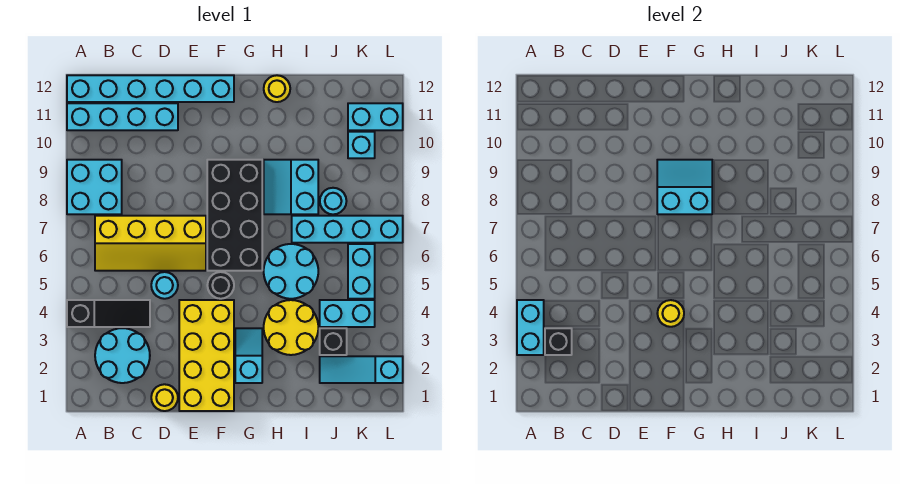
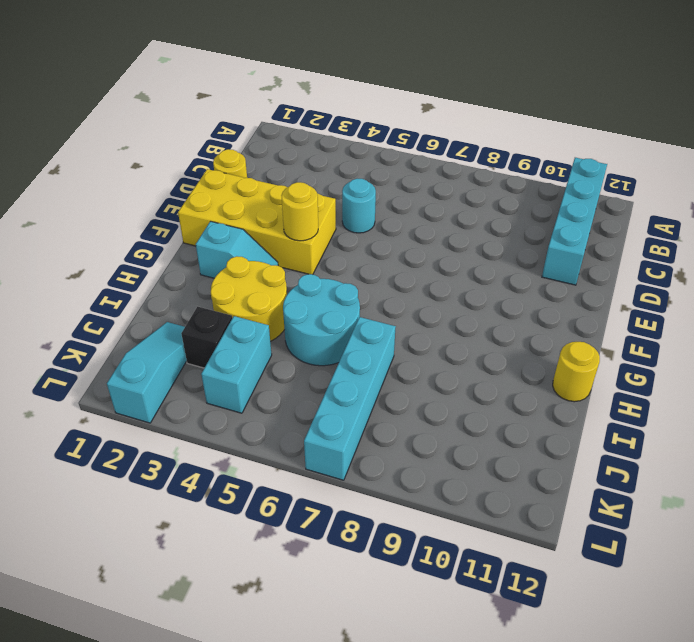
none -> black 1x3 slope [67,300,150,327]
none -> cyan 2x2 brick [67,160,122,214]
none -> cyan 1x6 brick [67,75,234,102]

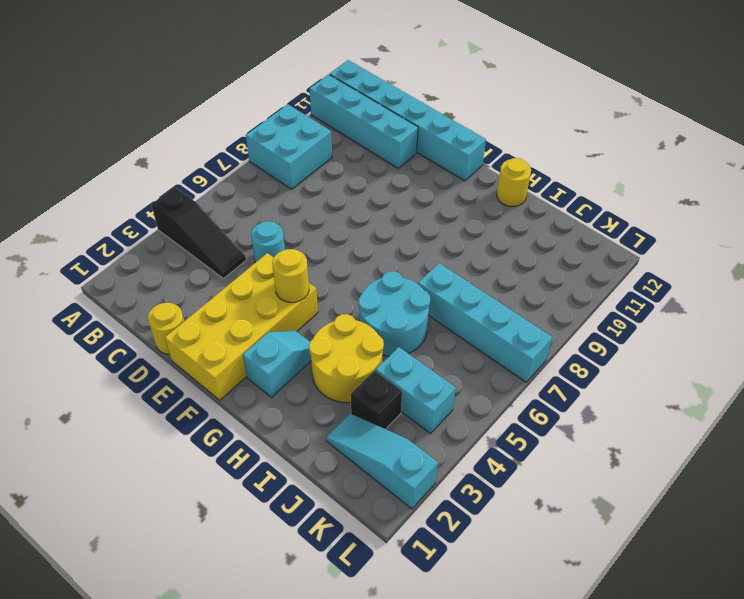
none -> cyan 2x2 round brick [95,328,150,383]
none -> yellow 2x4 slope [95,216,206,271]
none -> black 1x1 round brick [207,272,234,299]

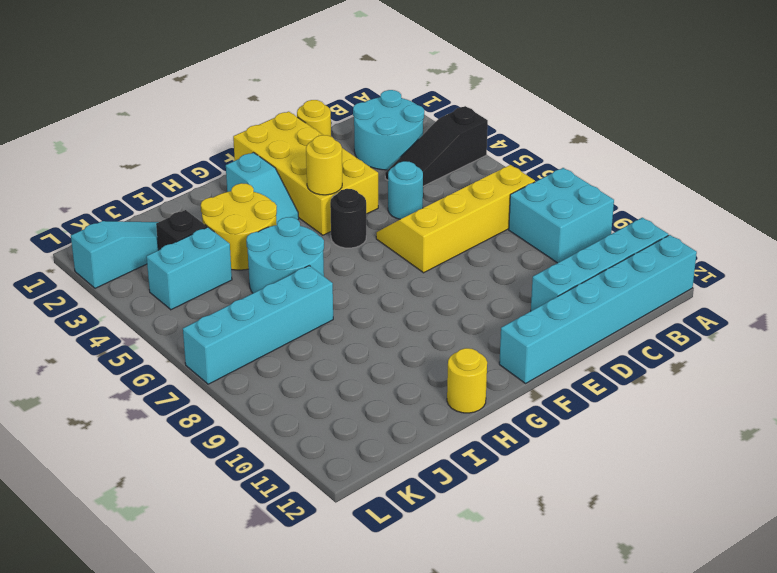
none -> black 2x4 brick [207,160,262,271]
none -> cyan 2x2 slope [264,160,318,214]
none -> cyan 1x1 round brick [320,188,346,214]

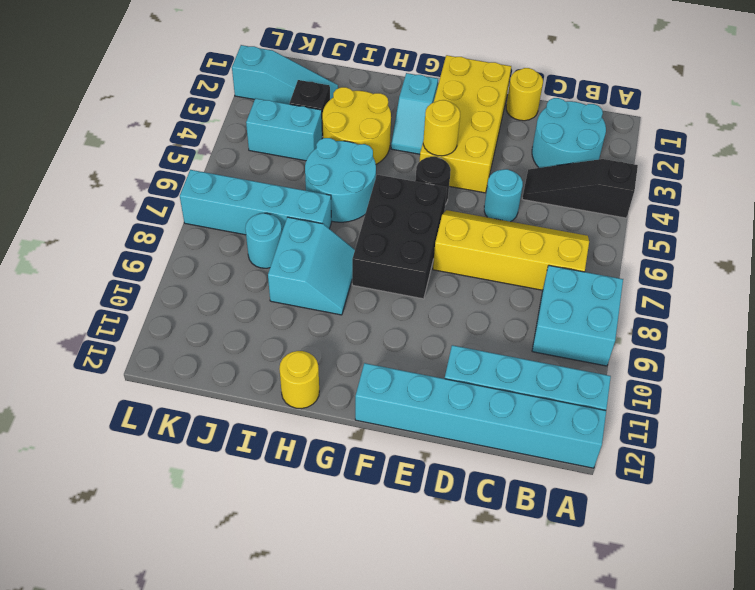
black 2x3 brick [352,175,447,299] -> black 2x4 brick [207,160,262,271]
none -> cyan 1x2 brick [348,244,375,299]
none -> cyan 1x1 brick [348,132,375,158]
none -> cyan 1x2 brick [348,103,403,130]

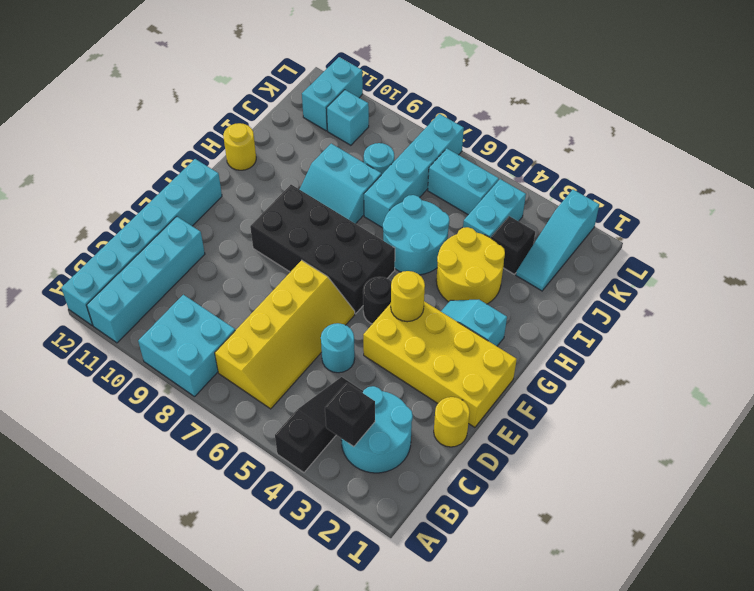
none -> cyan 1x2 brick [517,300,544,355]
none -> cyan 2x2 slope [657,160,712,214]

